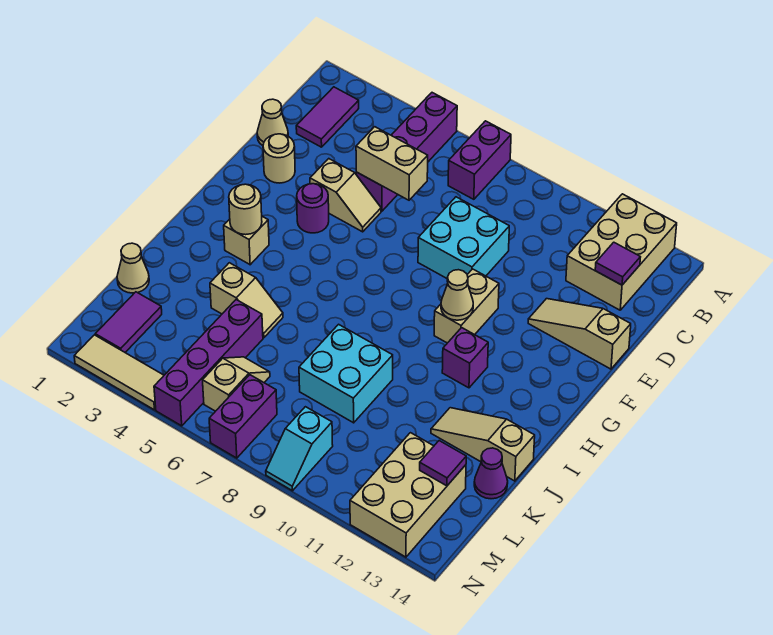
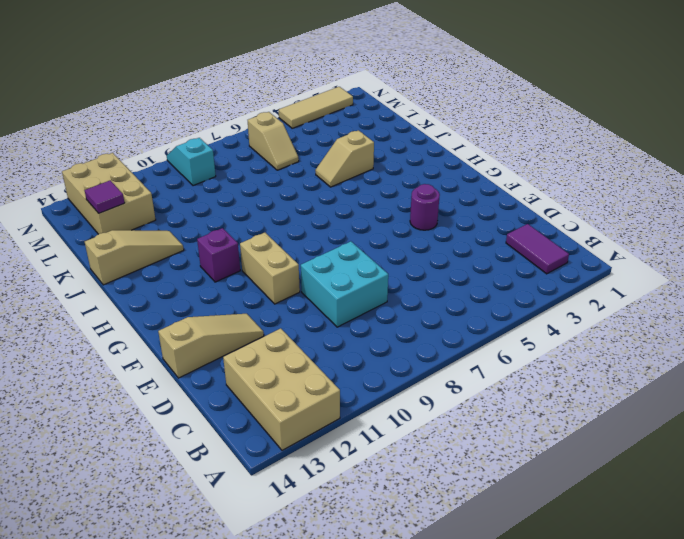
none -> purple 1x4 brick [356,93,457,211]
none -> purple 1x2 brick [448,121,511,199]
none -> tan 1x1 cone [257,99,288,145]
none -> tan 1x1 round brick [263,134,295,183]

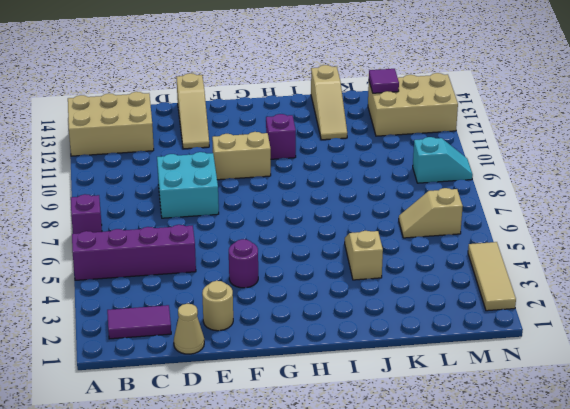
purple 1x1 brick [71,194,102,234] -> purple 1x2 brick [448,121,511,199]
none -> tan 1x2 slope [310,159,381,232]
none -> tan 1x1 brick [224,216,269,265]
none -> cyan 2x2 brick [299,324,393,423]
none -> tan 1x1 cone [117,243,149,293]

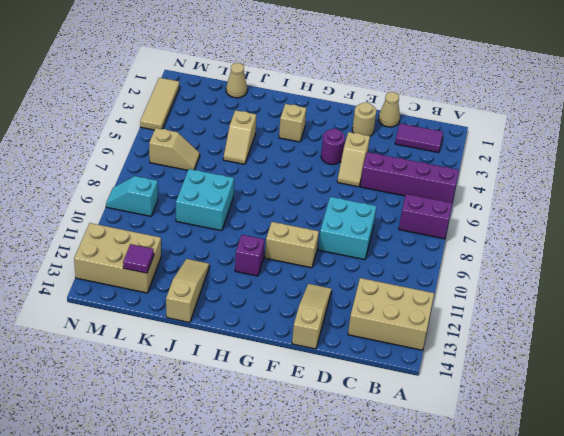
none -> purple 1x4 brick [154,300,263,426]
none -> purple 1x1 cone [474,448,508,499]
none -> purple 1x2 tile [95,292,162,352]
none -> purple 1x2 brick [209,375,277,458]

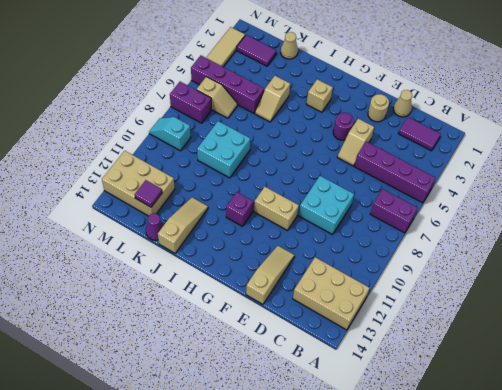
none -> purple 1x1 tile [595,242,640,285]
none -> tan 1x2 brick [356,127,428,200]
none -> tan 1x1 cone [441,270,473,320]
none -> tan 1x1 round brick [229,184,262,235]

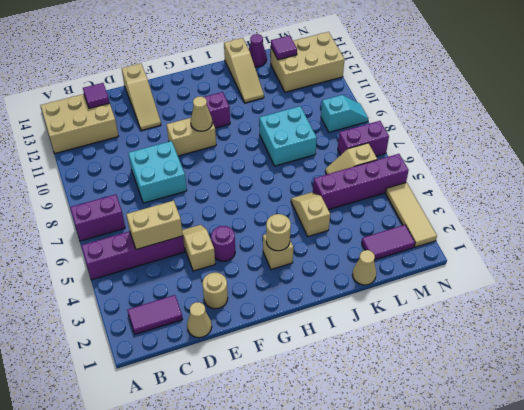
tan 1x2 brick [126,201,183,249] -> tan 1x2 brick turned to [356,127,428,200]

